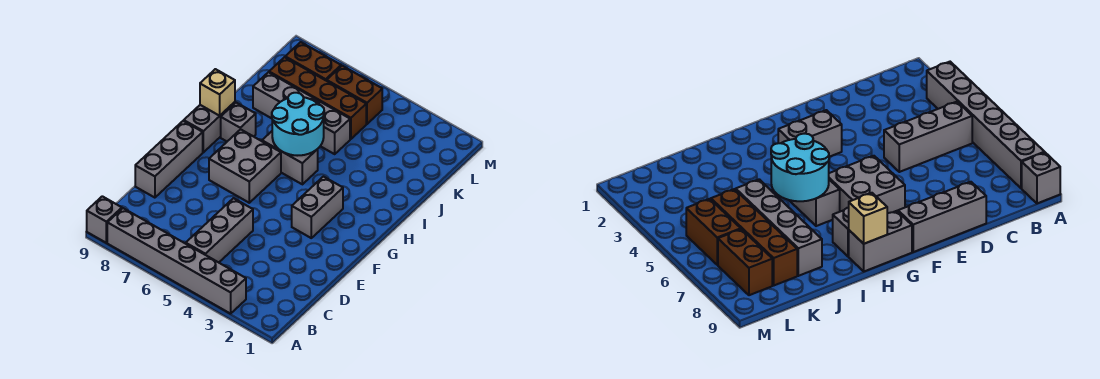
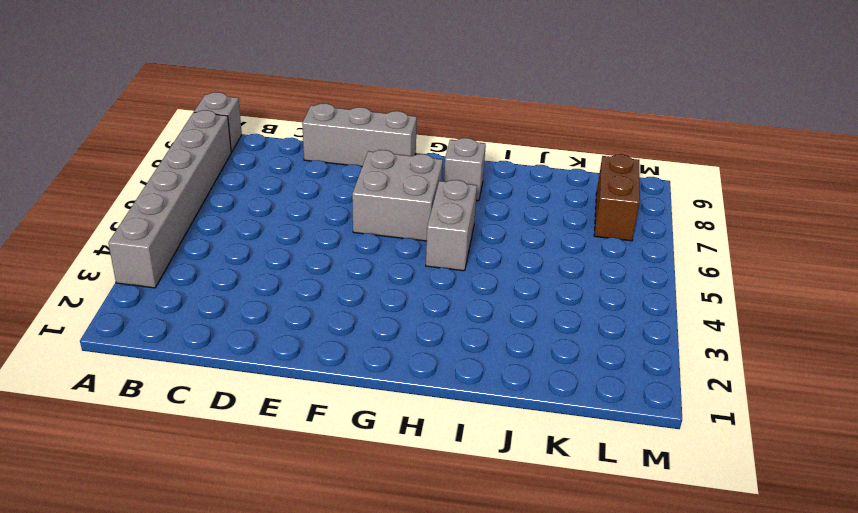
none -> grey 1x3 brick [186,198,253,262]
none -> grey 1x2 brick [292,177,343,238]
none -> grey 1x2 brick [184,102,235,152]

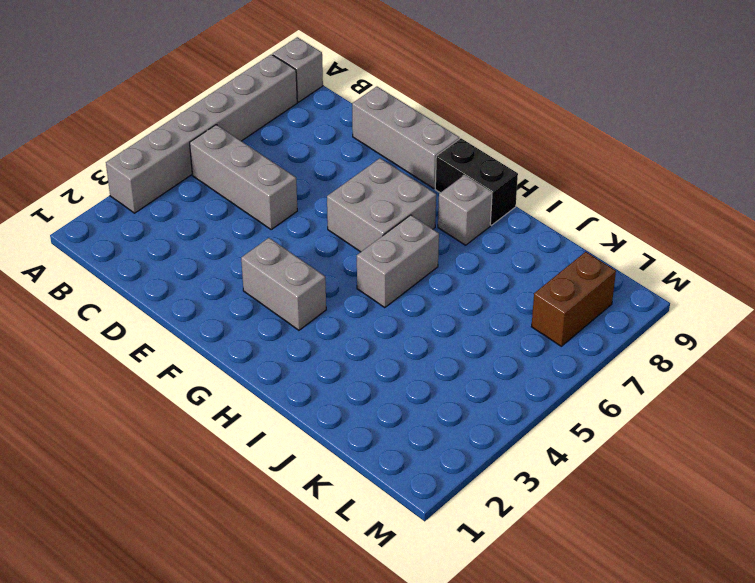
black 1x2 brick [435,138,518,225] -> grey 1x2 brick [184,102,235,152]
none -> grey 1x4 brick [253,72,350,154]
none -> brown 1x4 brick [269,57,366,139]
none -> brown 1x2 brick [327,66,382,124]

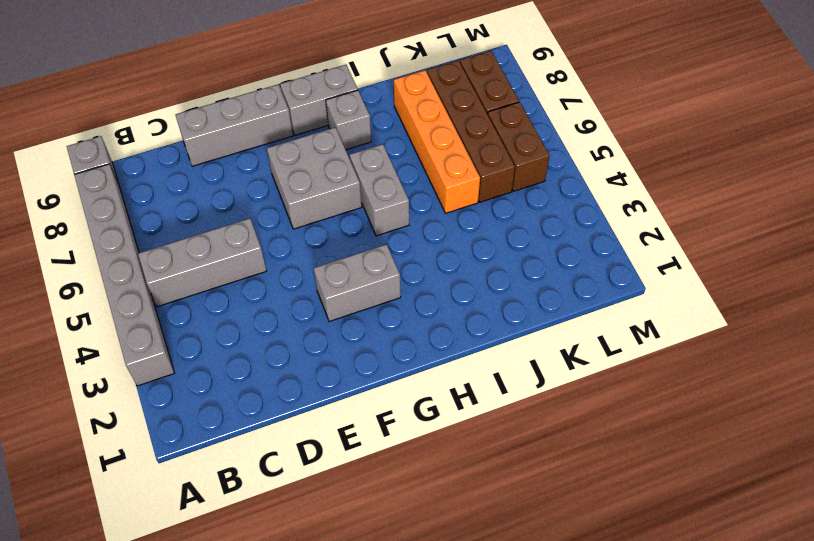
orange 1x4 brick [394,70,480,213] -> grey 1x4 brick [253,72,350,154]
none -> cyan 2x2 round brick [272,93,324,156]
none -> tan 1x1 brick [200,69,235,116]

